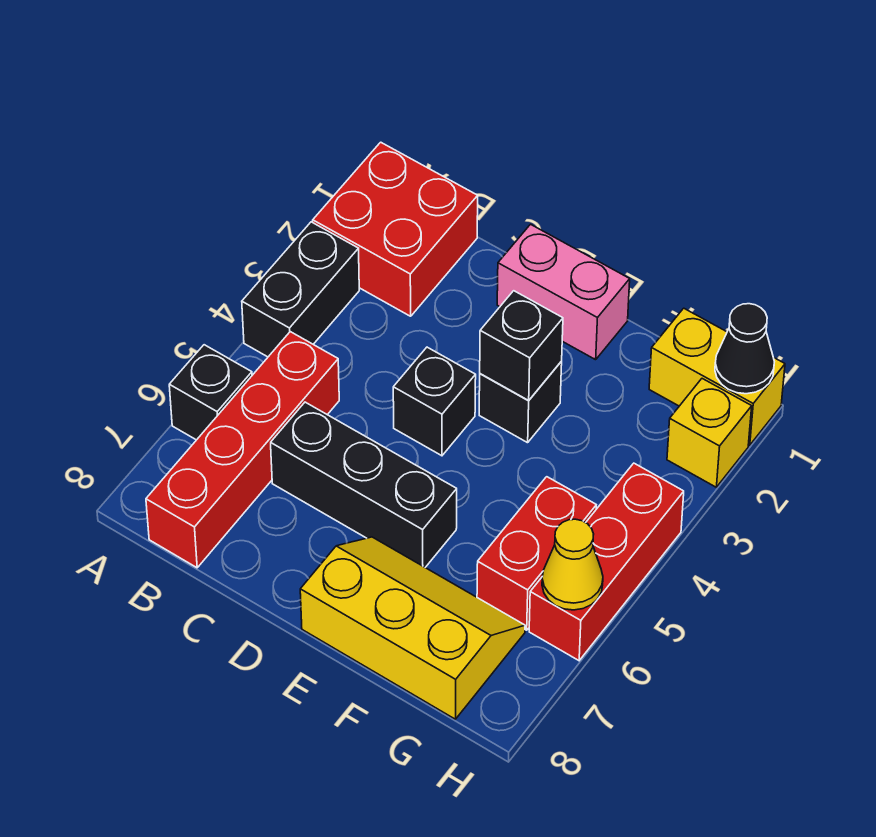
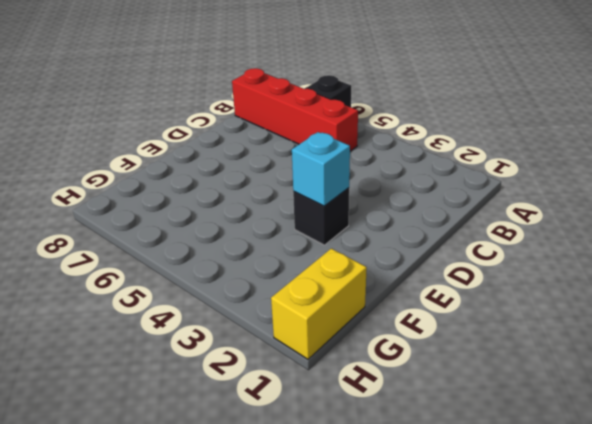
cyan 1x1 brick [292,132,350,206] -> black 1x1 brick [480,291,563,401]
none -> red 2x2 brick [313,142,478,316]
none -> black 1x2 brick [242,222,359,357]
none -> black 1x3 brick [271,402,457,567]

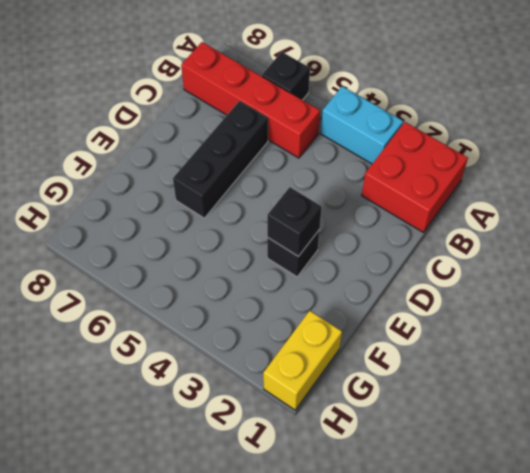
cyan 1x2 brick [321,86,403,164] -> black 1x2 brick [242,222,359,357]
none -> pink 1x2 brick [497,224,630,360]
none -> black 1x1 brick [393,347,476,456]
none -> yellow 2x3 slope [300,537,525,719]

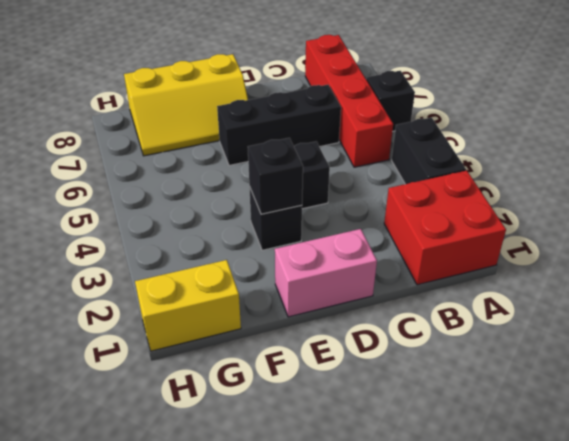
none -> red 1x2 brick [477,477,596,630]
none -> yellow 1x1 brick [667,379,752,487]
none -> red 1x3 brick [529,463,684,660]

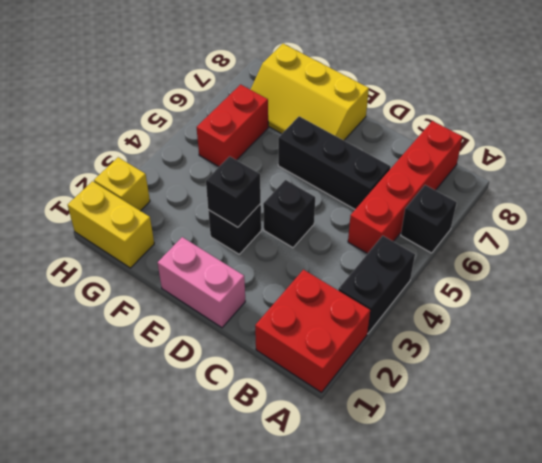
none -> red 1x3 brick [529,463,684,660]
none -> black 1x1 cone [715,304,774,394]
none -> yellow 1x1 cone [542,519,603,610]

